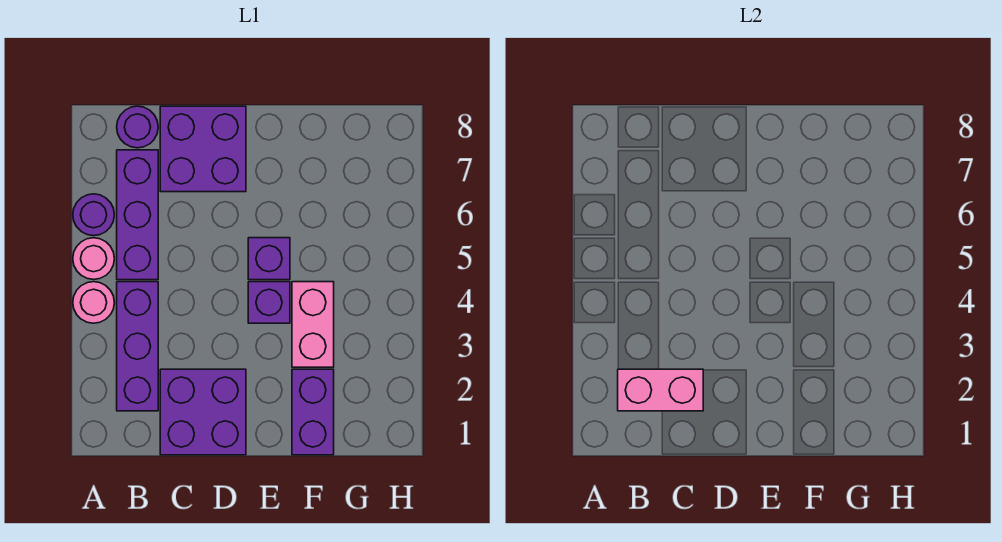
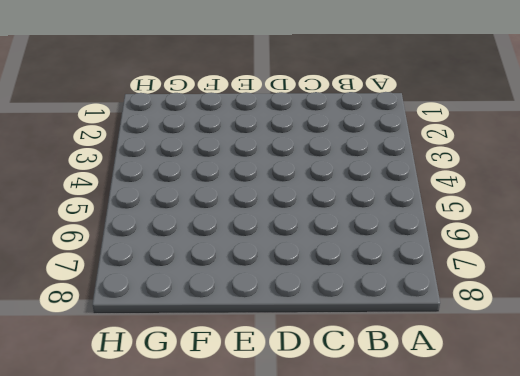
none -> pink 1x1 round brick [73,282,114,323]
none -> pink 1x1 round brick [73,238,114,279]
none -> purple 1x1 round brick [73,194,114,236]

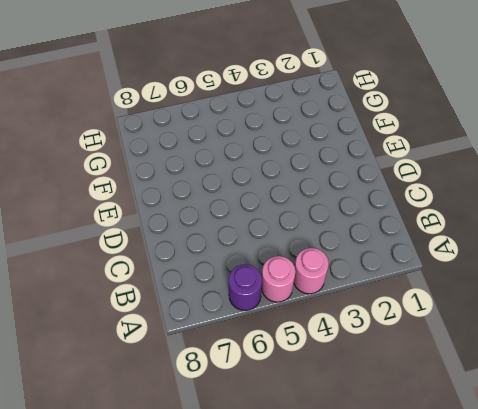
none -> purple 1x3 brick [117,282,158,411]
none -> purple 1x3 brick [117,150,158,280]
none -> purple 1x1 round brick [117,106,158,148]

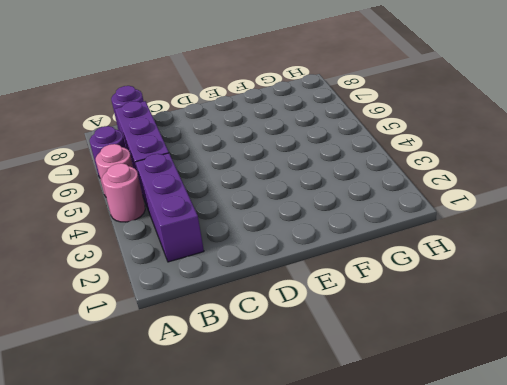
none -> purple 2x2 brick [160,369,246,455]
none -> purple 2x2 brick [160,106,246,192]
none -> purple 1x1 brick [248,282,290,323]

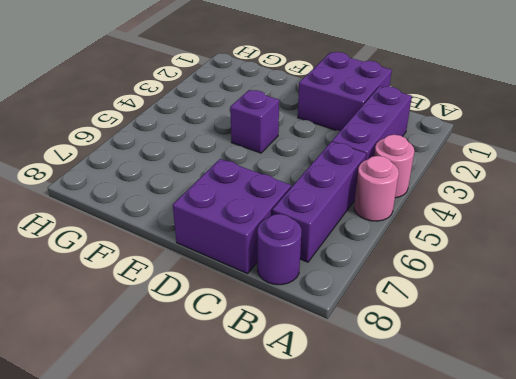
none -> purple 1x1 round brick [73,194,114,236]
none -> purple 1x1 brick [248,238,290,280]
none -> purple 1x2 brick [292,369,334,455]

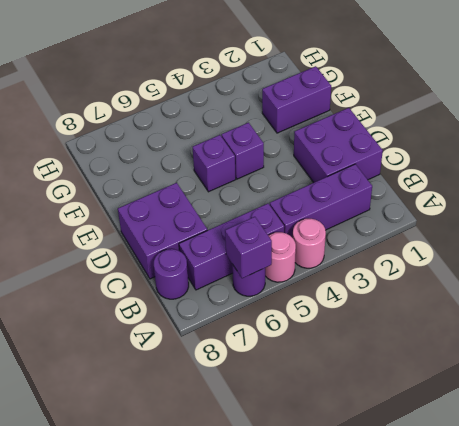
purple 1x1 brick [225,217,272,278] -> none
none -> pink 1x2 brick [292,282,334,367]
none -> pink 1x2 brick [618,369,703,411]

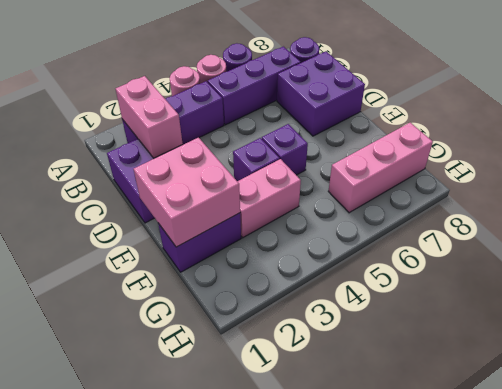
pink 2x2 brick [134,138,240,247] -> none
pink 1x3 brick [328,123,433,213] -> none

